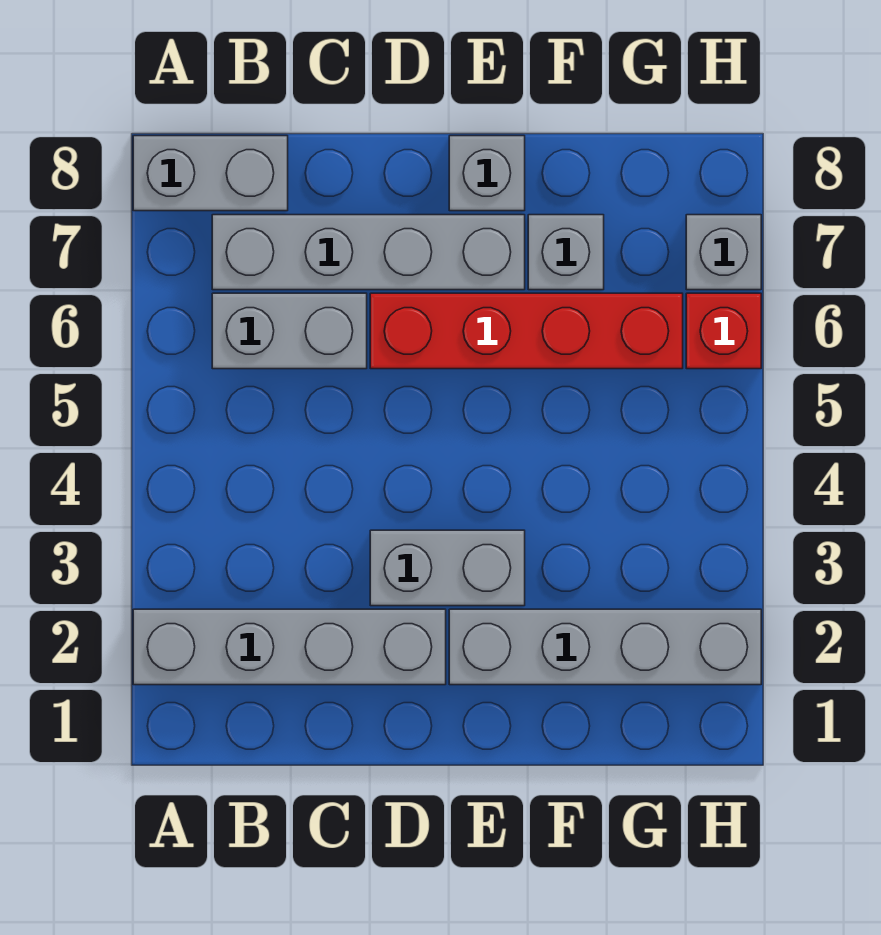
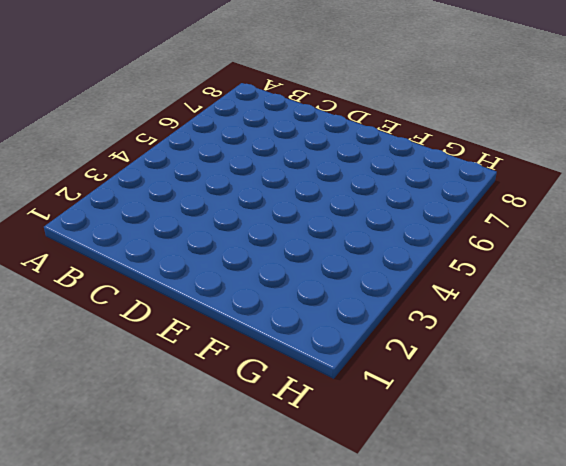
none -> grey 1x4 brick [133,609,446,685]
none -> grey 1x2 brick [133,136,288,211]

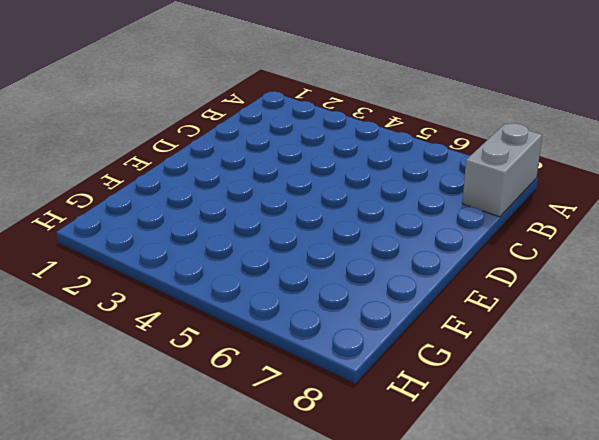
none -> grey 1x4 brick [133,609,446,685]
none -> grey 1x2 brick [212,293,367,369]

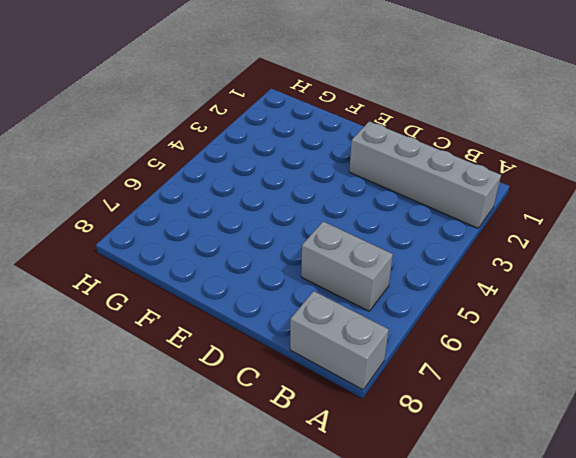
none -> grey 1x4 brick [212,215,525,290]
none -> grey 1x2 brick [370,530,525,606]

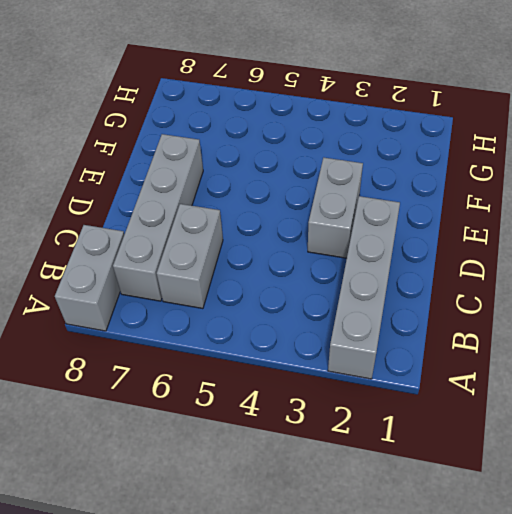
none -> red 1x4 brick [370,293,683,369]
none -> grey 1x4 brick [449,609,761,685]

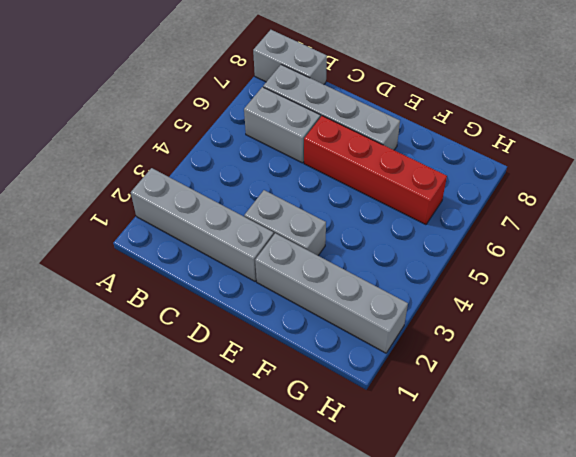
none -> grey 1x1 brick [449,136,525,211]
none -> grey 1x1 brick [528,215,604,290]

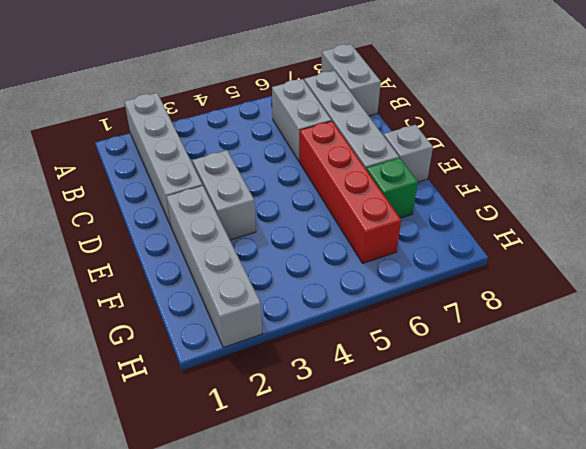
green 1x1 brick [367,158,418,218] -> grey 1x1 brick [528,215,604,290]
none -> red 1x1 brick [686,293,761,369]
none -> grey 1x1 brick [686,215,761,290]

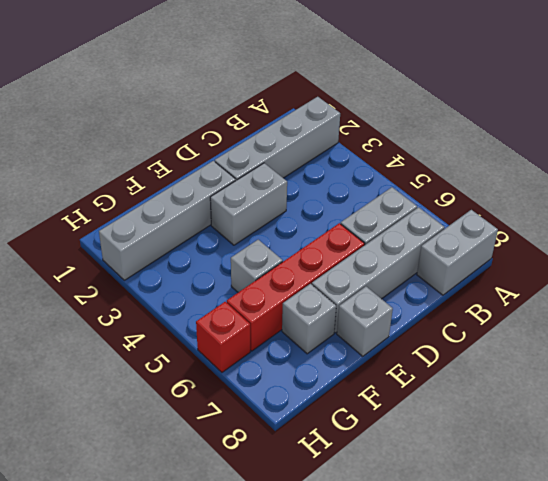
grey 1x1 brick [231,240,283,292] -> grey 1x1 brick moved to [686,215,761,290]

